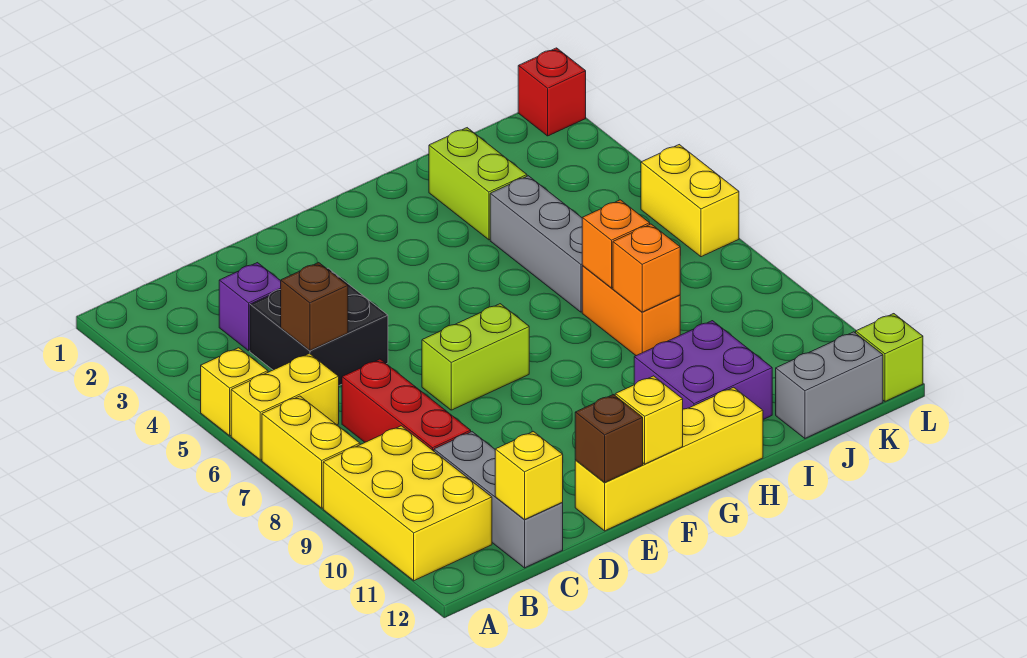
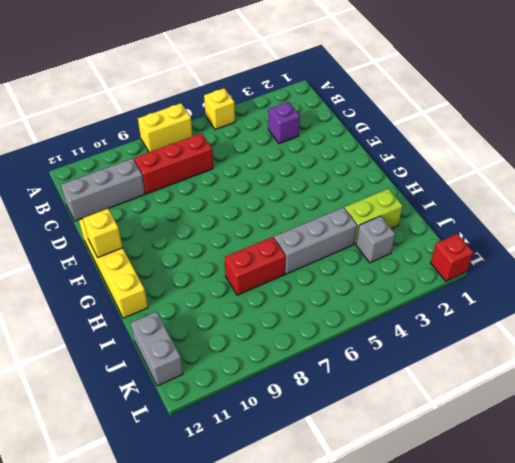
red 1x2 brick [224,237,285,295] -> orange 1x2 brick [582,266,680,356]
grey 1x1 brick [356,216,395,263] -> none
none -> yellow 1x2 brick [231,353,339,460]
none -> yellow 2x3 brick [323,426,492,581]
none -> black 2x2 brick [250,268,388,385]

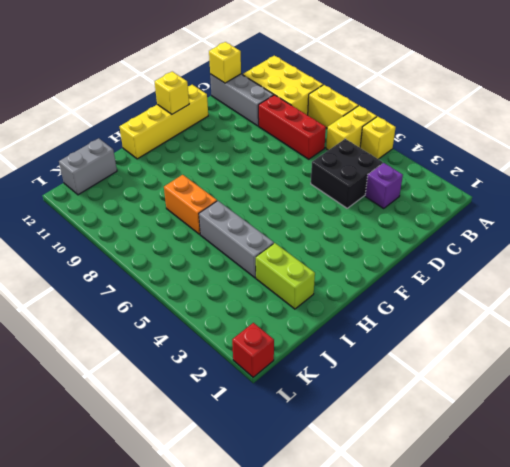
none -> lime 1x2 brick [422,304,529,410]
none -> purple 2x2 brick [634,321,772,419]
none -> yellow 1x2 brick [641,145,739,257]

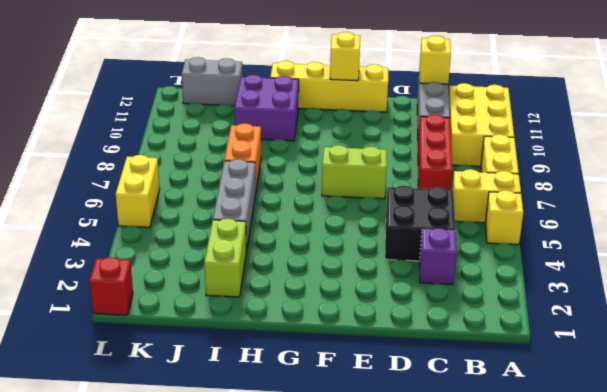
none -> lime 1x1 brick [856,314,923,401]
none -> brown 1x1 brick [281,263,348,351]
none -> brown 1x1 brick [575,395,643,482]

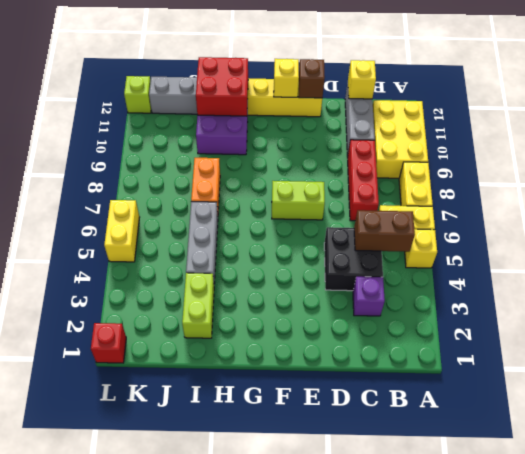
brown 1x2 brick [354,210,415,252] -> brown 1x1 brick [281,263,348,351]
red 2x2 brick [196,57,248,116] -> none
none -> orange 1x1 brick [582,200,650,288]
none -> orange 1x1 brick [613,224,680,312]

